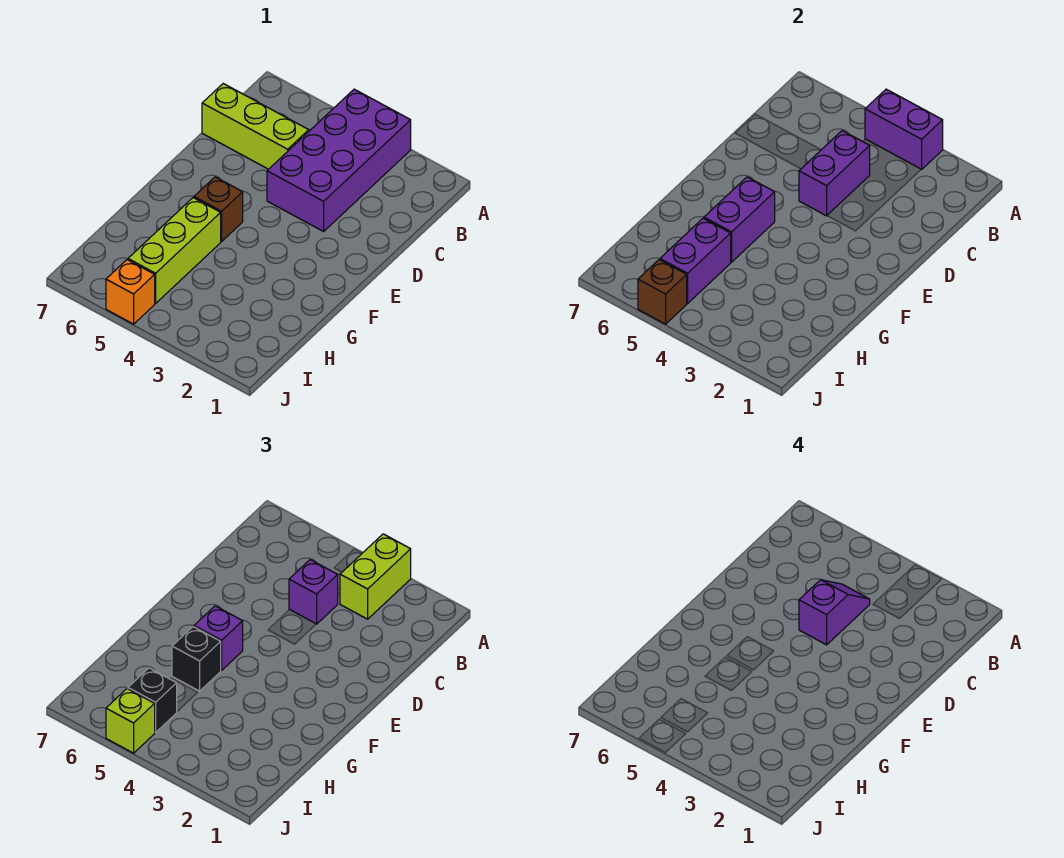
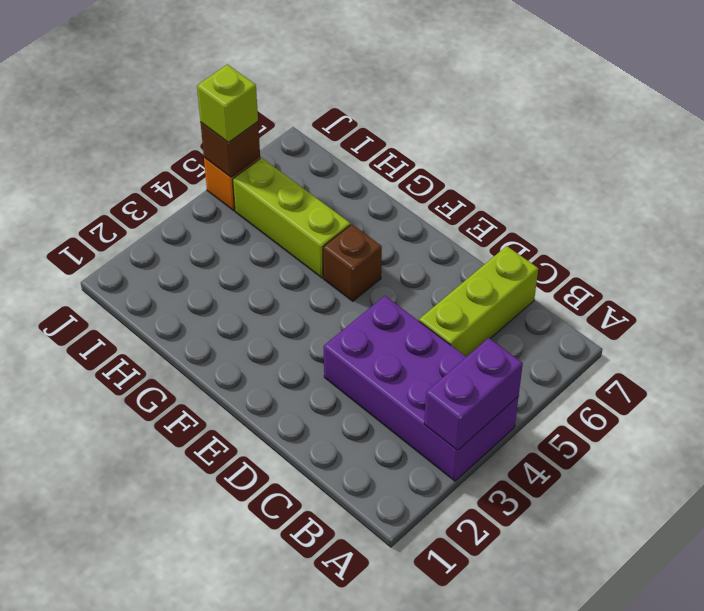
none -> purple 1x2 brick [799,131,870,216]
none -> purple 1x2 brick [704,177,775,262]
none -> purple 1x2 brick [660,218,731,303]

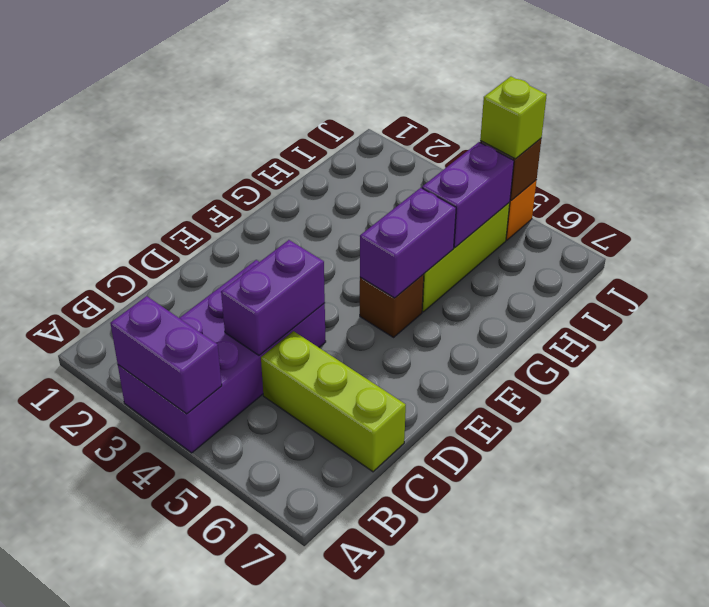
none -> lime 1x2 brick [340,534,411,619]
none -> purple 1x1 brick [289,560,338,624]
none -> purple 1x1 brick [194,606,243,670]

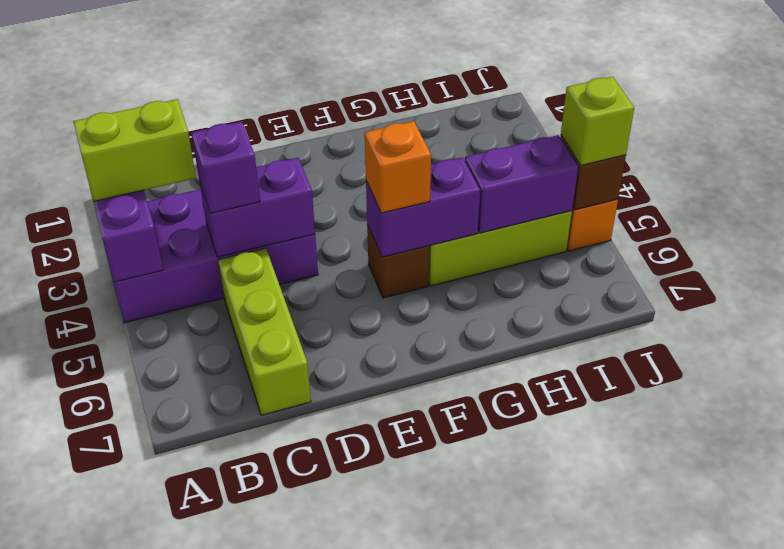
orange 1x1 brick [365,121,431,213] -> purple 1x1 brick [194,606,243,670]
none -> black 1x1 brick [172,627,221,691]
none -> black 1x1 brick [128,668,177,732]
none -> purple 1x2 slope [799,580,870,645]

